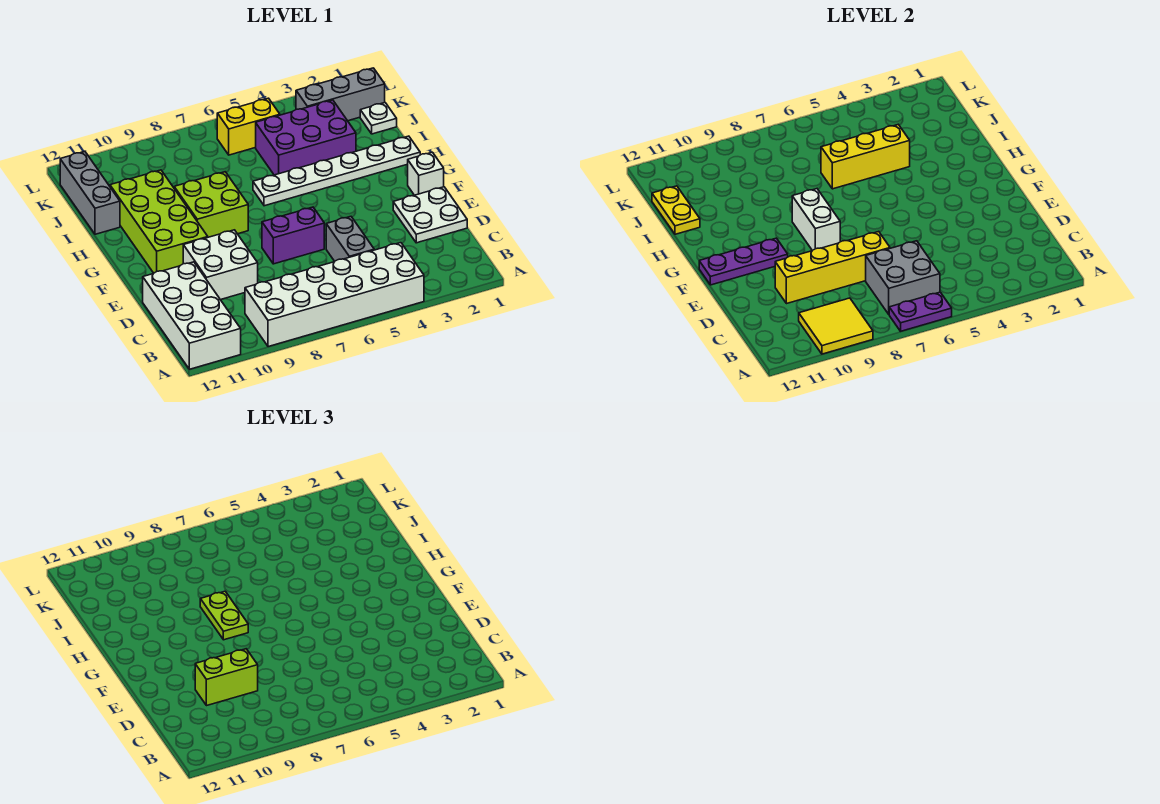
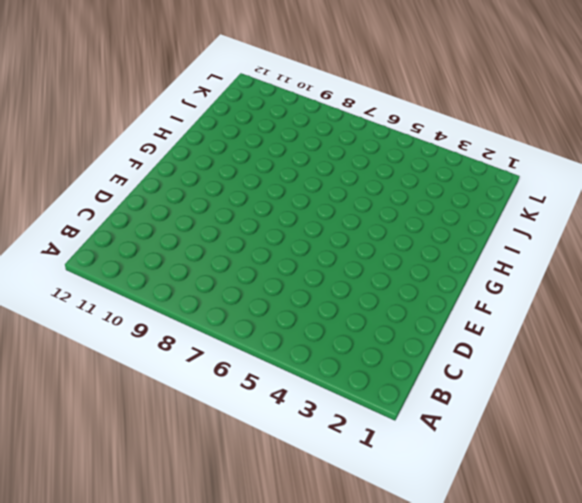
none -> white 2x6 brick [245,243,424,347]
none -> white 2x4 brick [143,262,241,369]
none -> grey 1x2 brick [326,217,374,261]

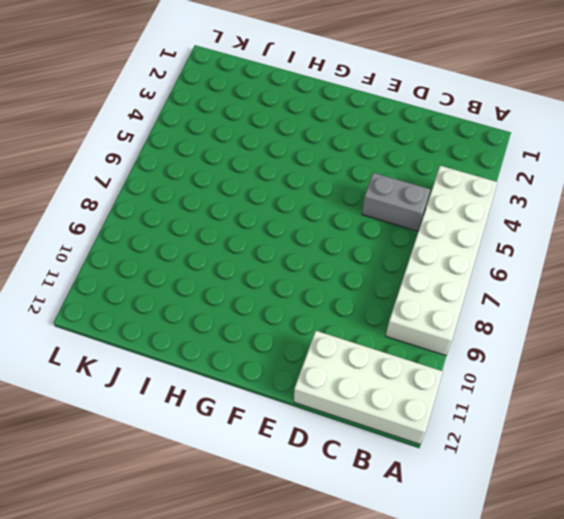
none -> white 2x2 plate [393,187,467,243]
none -> white 2x2 brick [183,230,258,300]
none -> purple 1x2 brick [262,207,324,264]

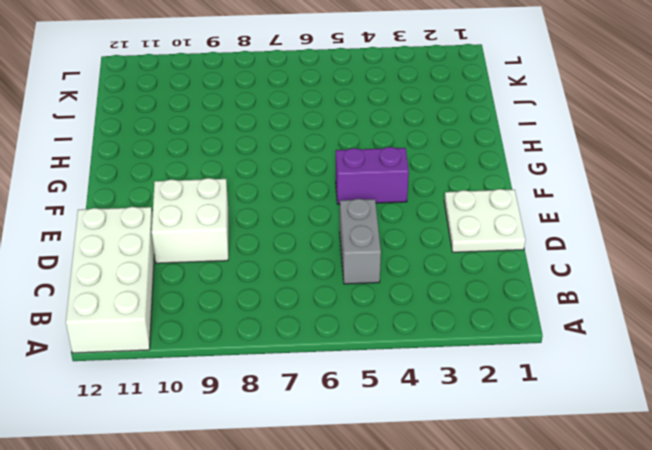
purple 1x2 brick [336,147,409,204] -> purple 1x2 brick moved to [262,207,324,264]
none -> white 2x6 brick [245,243,424,347]
none -> white 1x1 brick [408,152,444,195]
none -> lime 2x4 brick [110,170,208,273]

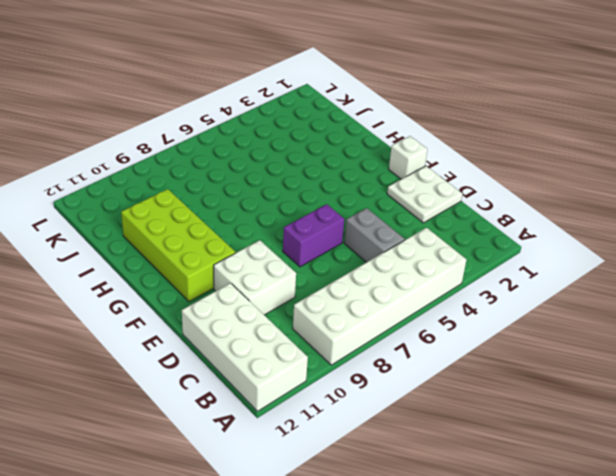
none -> lime 2x2 brick [174,172,248,237]
none -> white 1x6 plate [253,136,420,206]
none -> purple 2x3 brick [256,100,356,175]

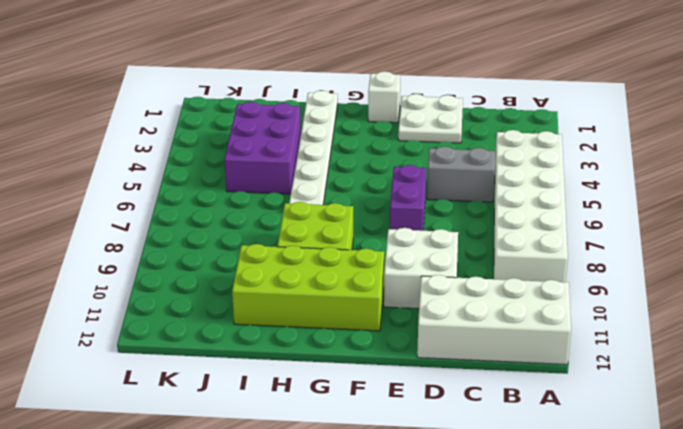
none -> grey 1x3 brick [60,152,120,234]
none -> white 1x1 plate [360,103,397,134]
none -> grey 1x3 brick [296,68,385,121]

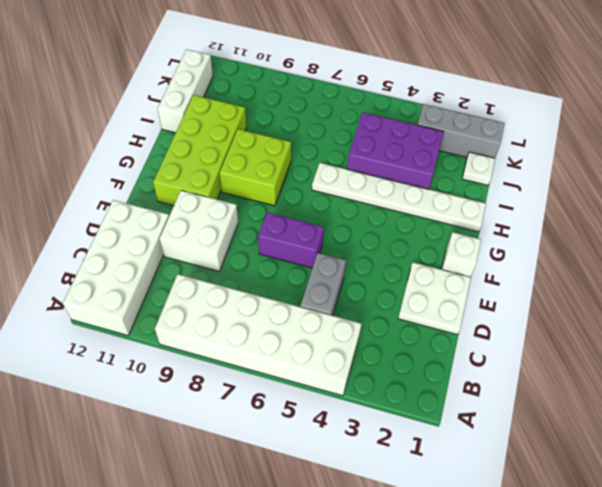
white 1x3 brick [158,49,213,133] -> grey 1x3 brick [60,152,120,234]
none -> yellow 1x2 brick [217,98,280,155]
none -> purple 1x2 plate [889,292,952,331]
none -> yellow 2x2 tile [799,298,873,354]

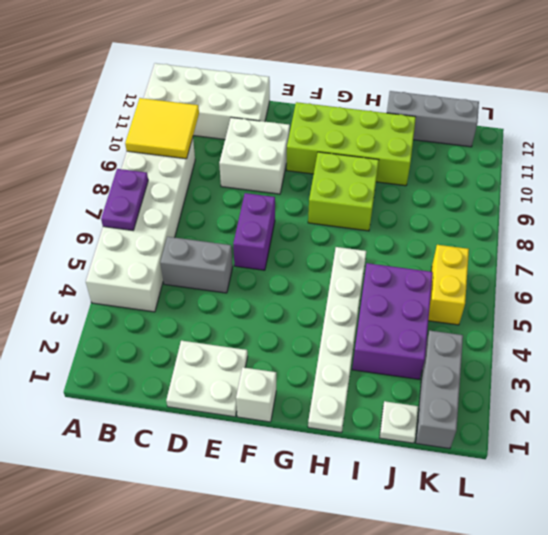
none -> grey 2x2 brick [866,241,940,314]
none -> yellow 1x4 brick [775,232,890,304]
none -> white 1x2 brick [792,189,840,250]

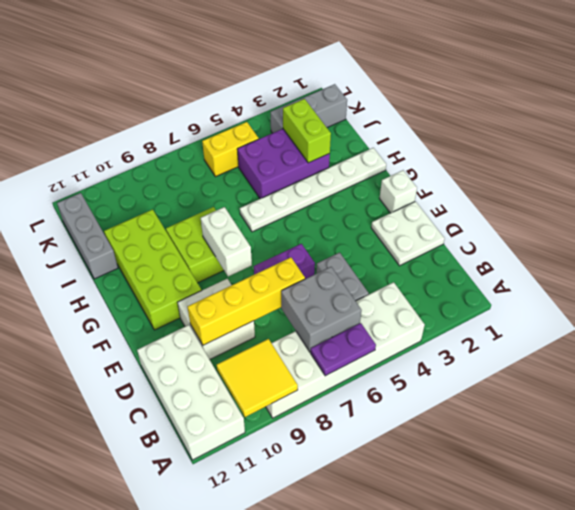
lime 1x2 brick [283,99,331,163] -> lime 1x2 brick turned to [195,649,258,706]
none -> white 1x1 plate [360,103,397,134]
none -> purple 1x3 plate [699,238,788,285]
none -> yellow 1x3 brick [821,125,910,189]

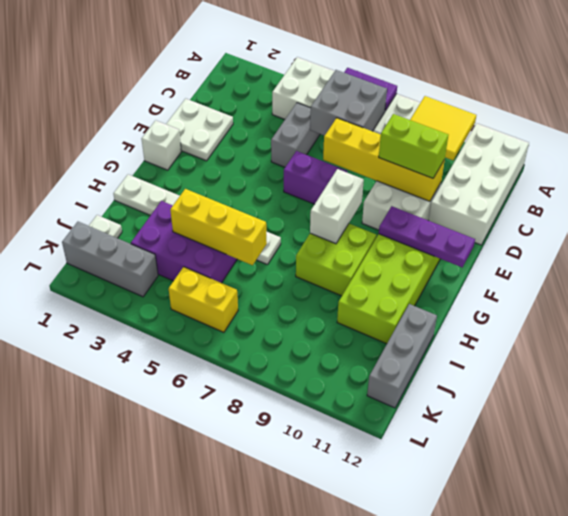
none -> yellow 1x2 plate [652,186,700,234]
none -> lime 1x2 plate [200,591,248,640]

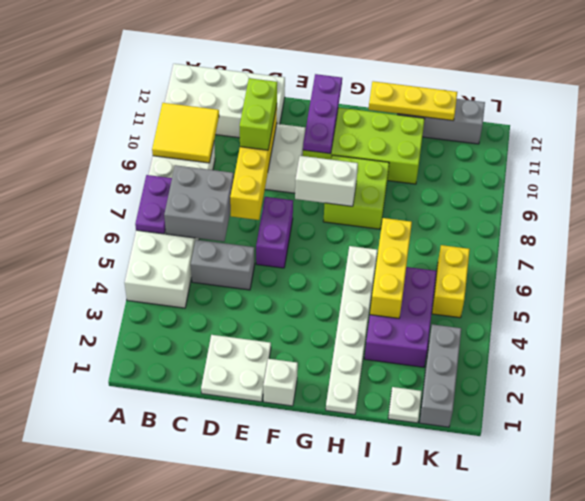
yellow 1x3 plate [369,81,457,121] -> yellow 1x2 plate [652,186,700,234]
none -> lime 1x2 plate [200,591,248,640]

